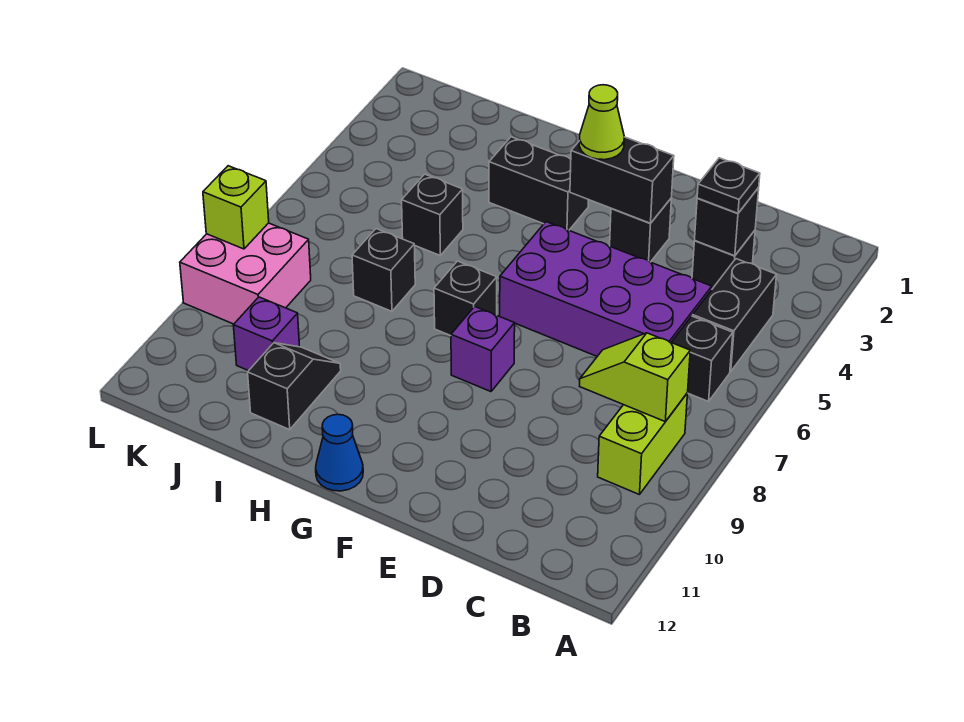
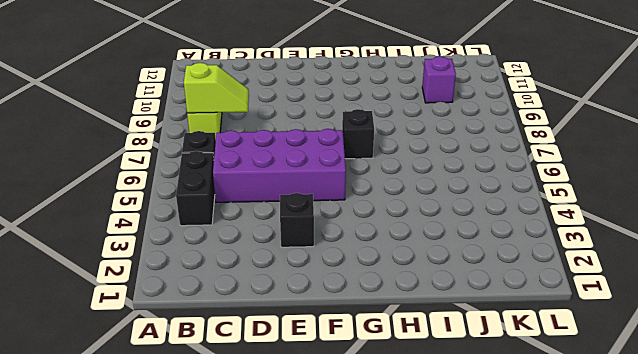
none -> black 1x1 brick [692,230,755,289]
none -> purple 1x1 brick [451,307,515,392]
none -> black 1x2 brick [489,137,588,230]

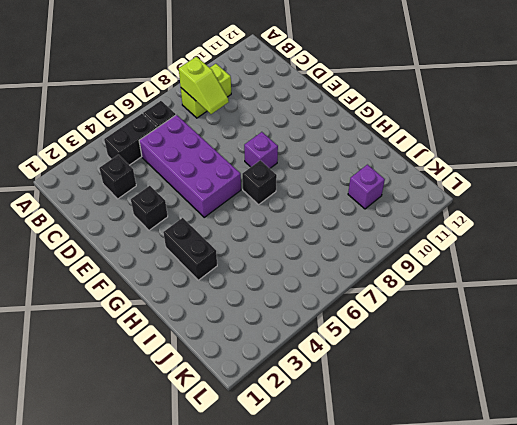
none -> blue 1x1 cone [316,414,363,491]
none -> black 1x1 brick [402,174,463,255]
none -> black 1x1 brick [352,229,415,311]

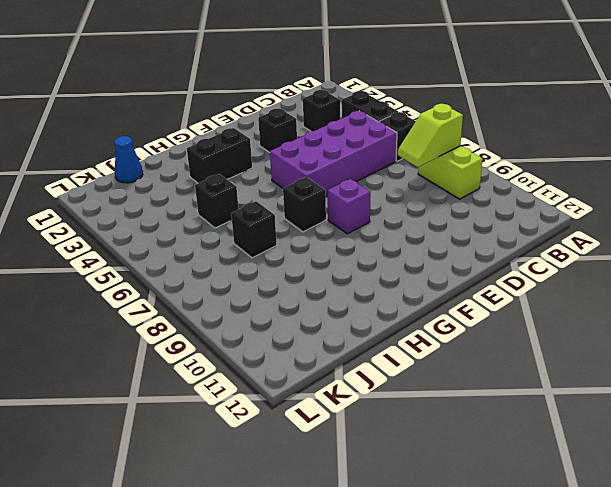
blue 1x1 cone [114,136,143,183] -> blue 1x1 cone moved to [316,414,363,491]
none -> black 1x2 slope [248,343,341,430]
none -> purple 1x1 brick [233,297,300,371]
none -> pink 2x2 brick [180,223,311,324]

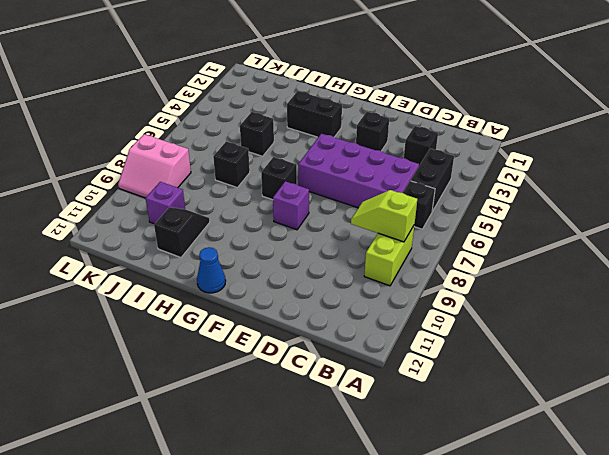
pink 2x2 slope [118,134,191,198] -> pink 2x2 brick [180,223,311,324]
none -> black 1x1 brick [695,188,759,256]
none -> black 1x2 brick [570,137,674,223]
none -> lime 1x1 brick [203,166,269,249]

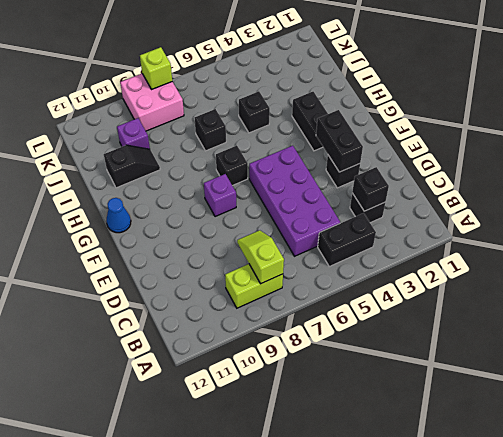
none -> black 1x1 brick [671,316,733,402]
none -> black 1x1 plate [697,158,760,213]
none -> lime 1x1 cone [579,85,624,160]

